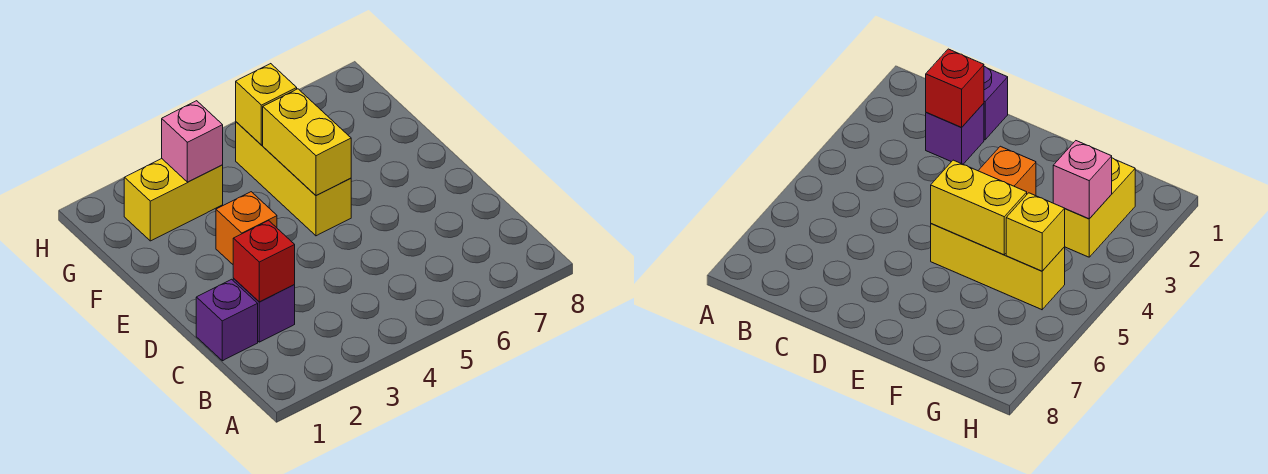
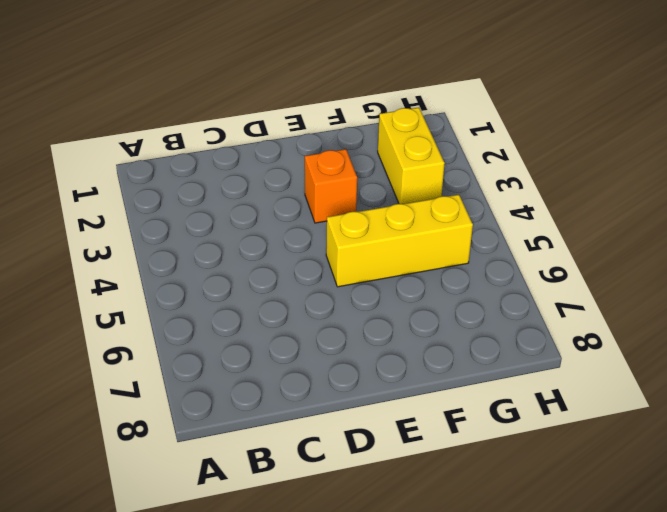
none -> purple 1x1 brick [196,279,258,361]
none -> purple 1x1 brick [233,279,295,342]

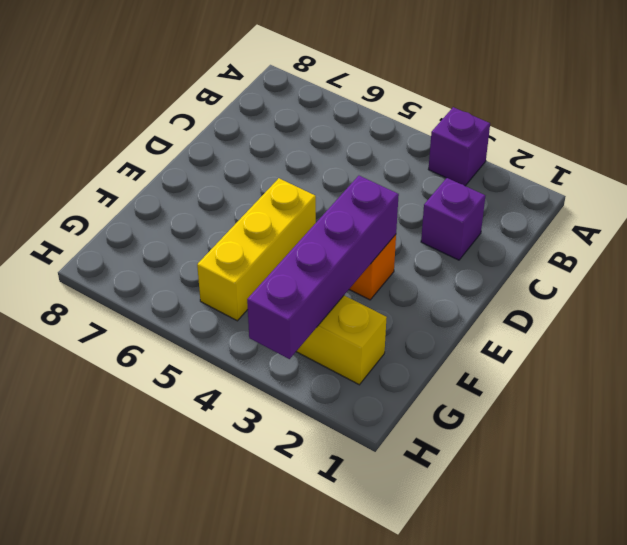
purple 1x1 brick [428,107,490,186] -> purple 1x1 brick moved to [196,279,258,361]
purple 1x4 brick [247,176,399,359] -> pink 1x1 brick [162,101,223,182]
none -> red 1x1 brick [233,221,295,302]
none -> yellow 1x2 brick [263,89,351,196]

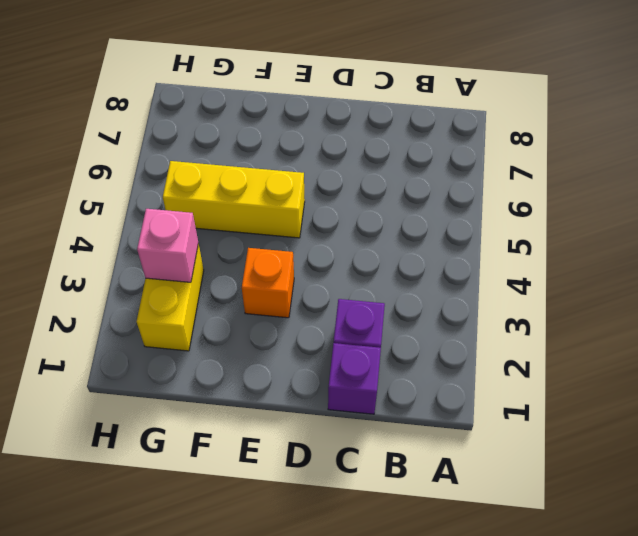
none -> red 1x1 brick [233,221,295,302]
none -> yellow 1x2 brick [263,89,351,196]

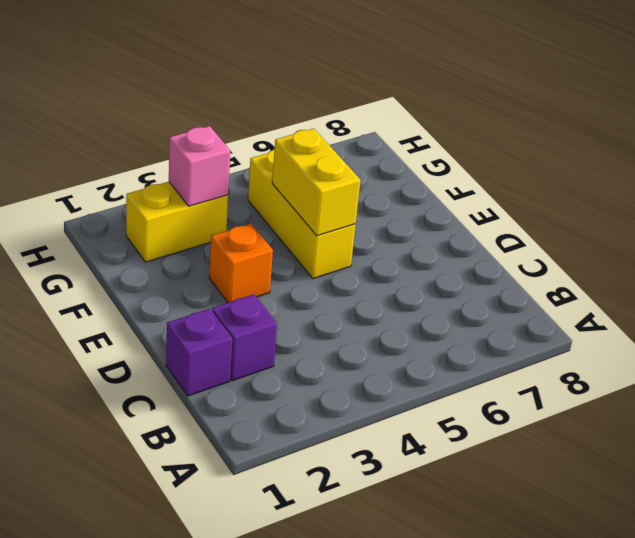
none -> red 1x1 brick [233,221,295,302]
none -> yellow 1x1 brick [236,64,297,145]

